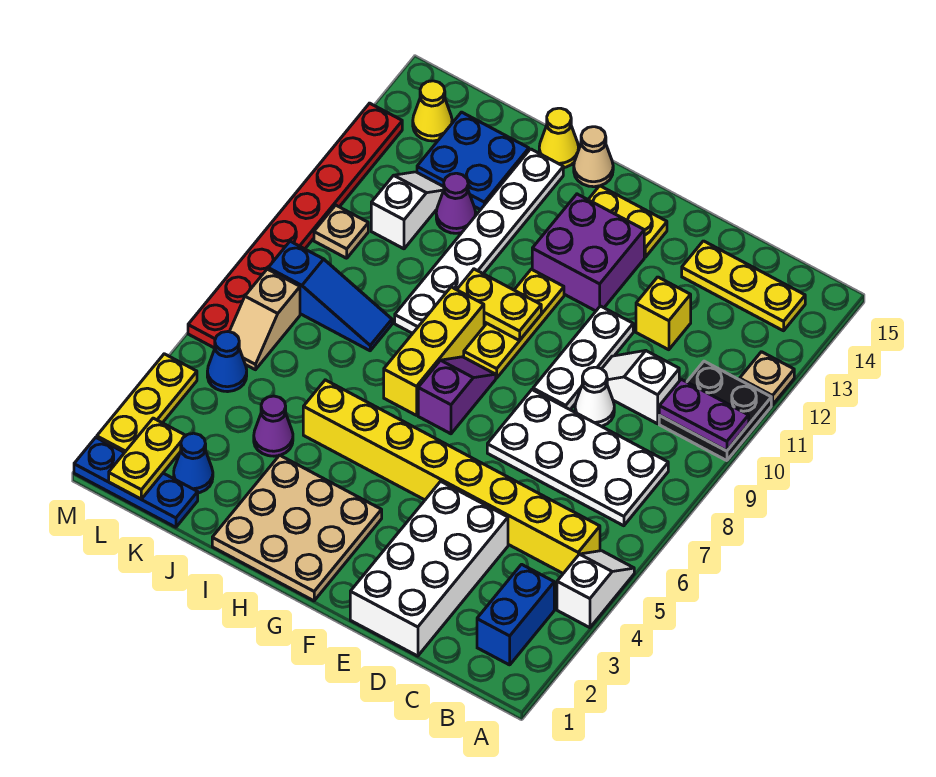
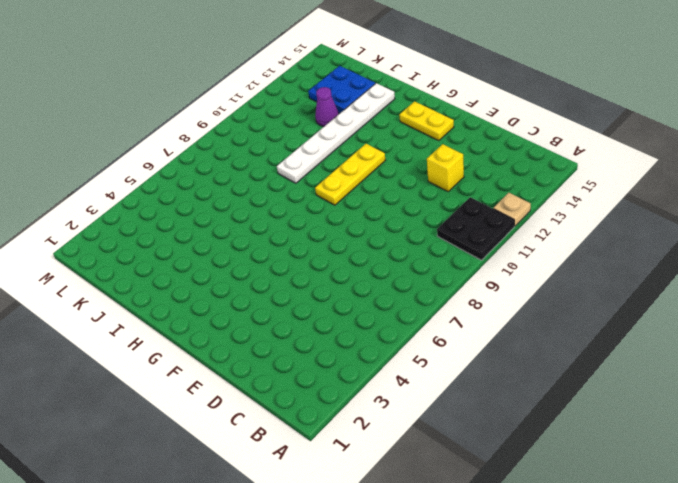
none -> white 1x2 slope [557,551,634,628]
none -> blue 1x2 brick [477,564,554,665]
none -> yellow 1x8 brick [303,380,600,573]
none -> white 2x4 plate [487,390,668,526]

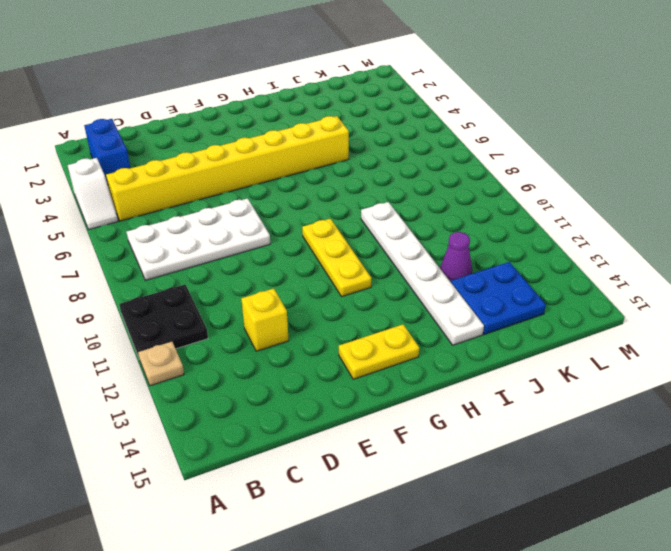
none -> yellow 1x3 plate [682,241,805,331]
none -> white 1x2 slope [602,351,679,424]
none -> white 2x4 brick [350,481,508,656]
none -> white 1x1 cone [575,367,614,426]

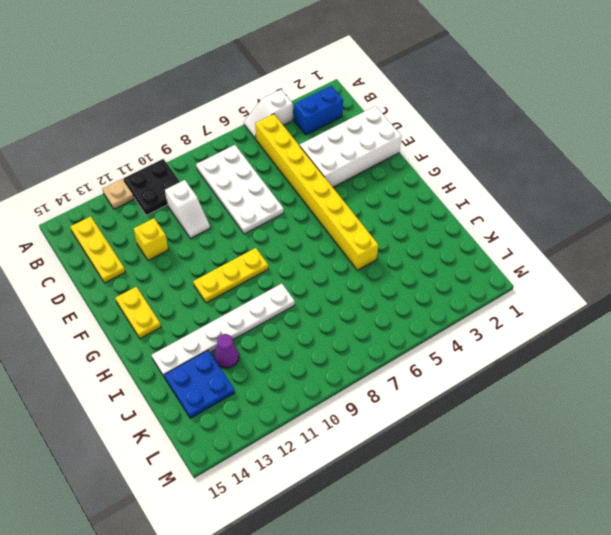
none -> white 1x1 cone [575,367,614,426]
none -> white 1x3 plate [533,306,633,409]
none -> purple 2x2 brick [532,194,644,311]
none -> tan 3x3 plate [212,455,382,601]

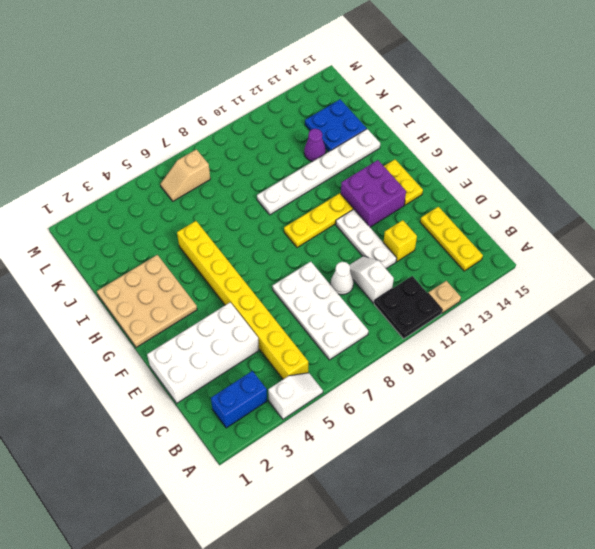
white 1x3 plate [336,209,397,269] -> white 1x3 plate turned to [533,306,633,409]
none -> purple 1x2 slope [418,357,496,434]
none -> yellow 1x3 brick [384,287,484,415]
none -> tan 1x1 cone [574,127,613,187]
none -> yellow 1x1 cone [539,108,579,168]

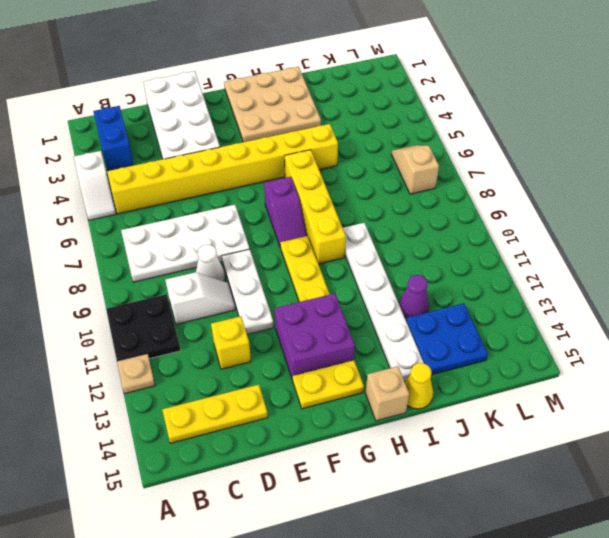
yellow 1x4 brick [285,150,346,264] -> yellow 1x3 brick [384,287,484,415]
tan 1x1 brick [366,366,409,421] -> tan 1x1 cone [574,127,613,187]
none -> purple 1x1 cone [254,396,293,456]
none -> blue 1x3 slope [268,241,392,351]
none -> blue 1x3 plate [74,438,198,527]
none -> blue 1x1 cone [174,433,213,493]

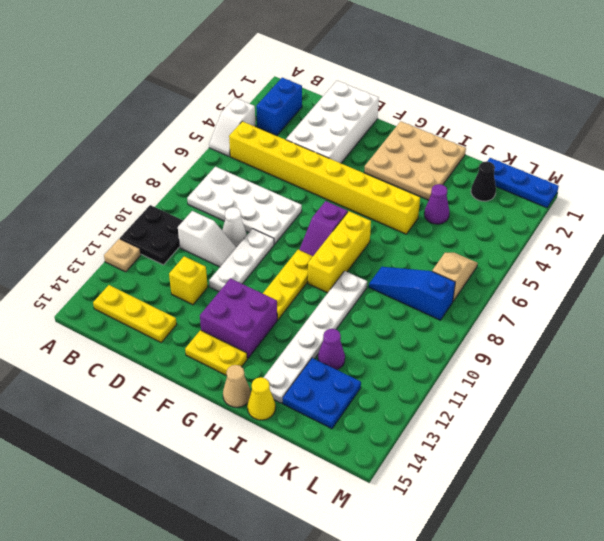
black 1x1 cone [471,162,496,201] -> blue 1x1 cone [174,433,213,493]
none -> white 1x2 slope [371,172,444,249]
none -> blue 1x1 cone [207,332,247,392]
none -> tan 1x1 plate [314,205,368,258]
none -> yellow 1x1 cone [413,81,452,141]

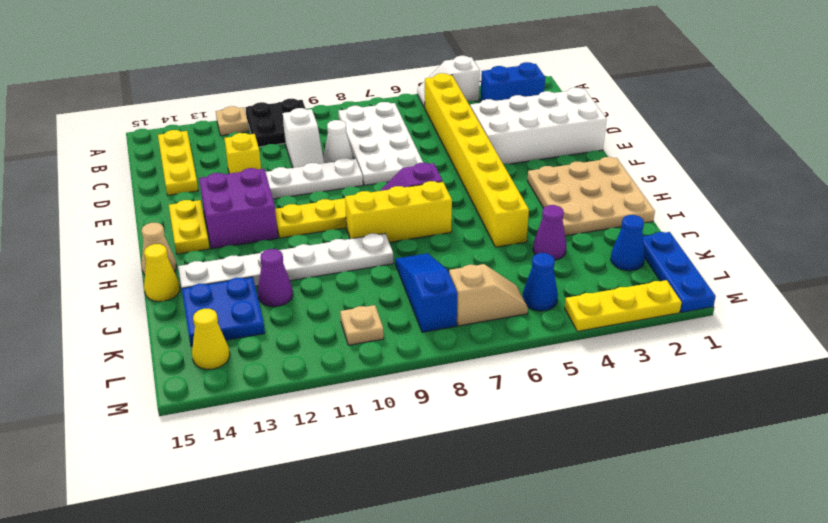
none -> white 1x2 slope [371,172,444,249]
none -> red 1x8 plate [188,103,402,348]
none -> purple 1x2 plate [659,379,749,451]
none -> yellow 1x2 plate [457,269,541,340]

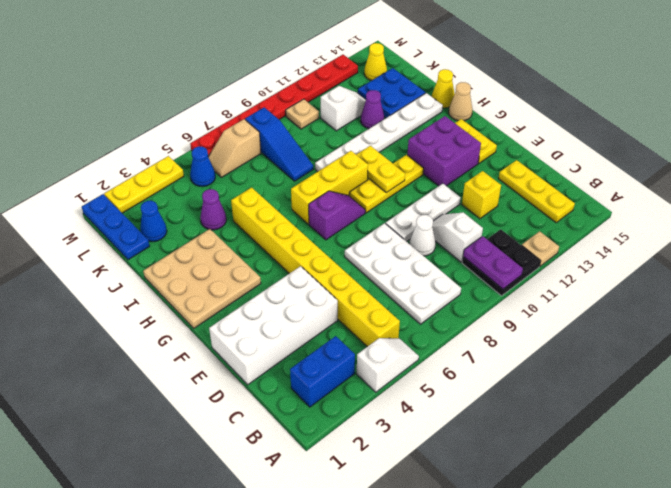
none -> yellow 1x2 plate [109,418,186,499]

